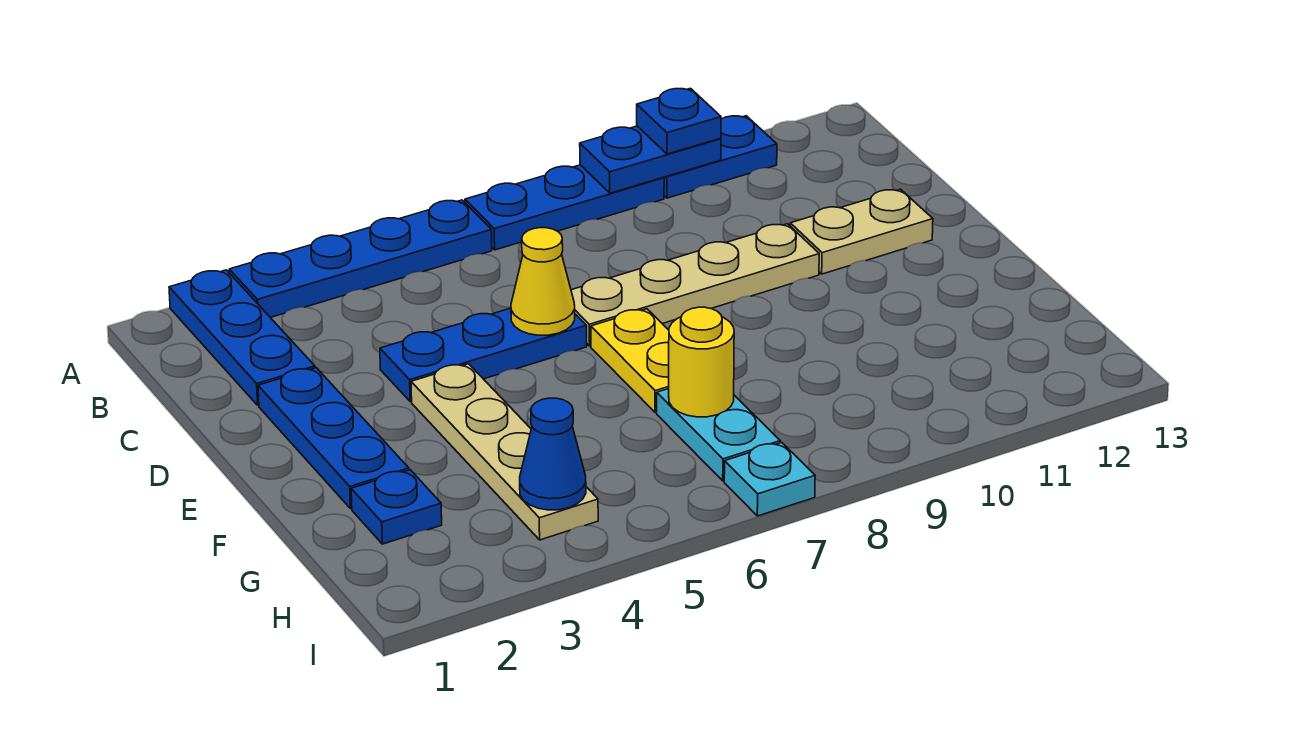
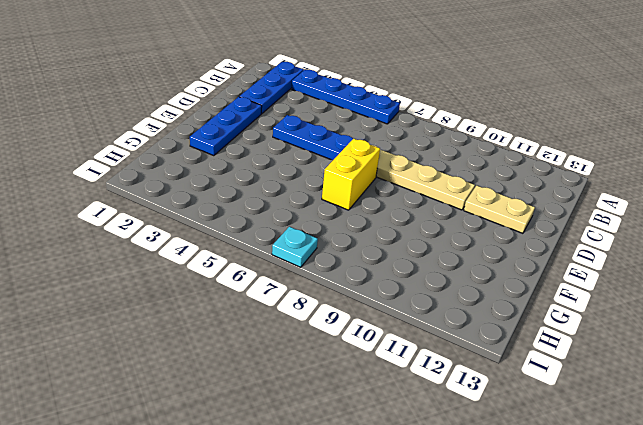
yellow 1x2 brick [322,139,380,210] -> yellow 1x2 plate [591,309,669,412]
none -> blue 1x3 plate [465,165,664,250]
none -> blue 1x2 plate [664,116,777,198]
none -> tan 1x4 plate [411,364,598,540]

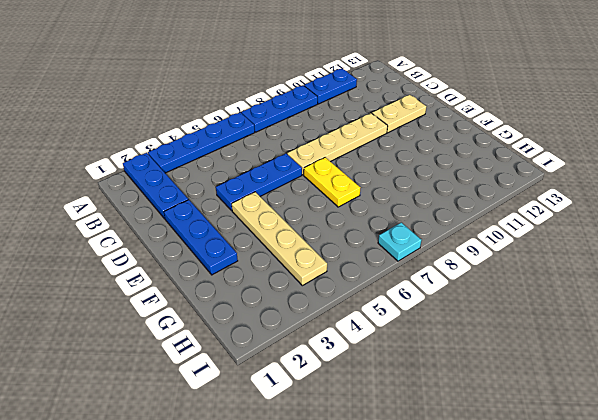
none -> blue 1x1 plate [351,470,442,544]
none -> cyan 1x2 plate [657,389,780,481]
none -> blue 1x2 plate [580,126,721,193]

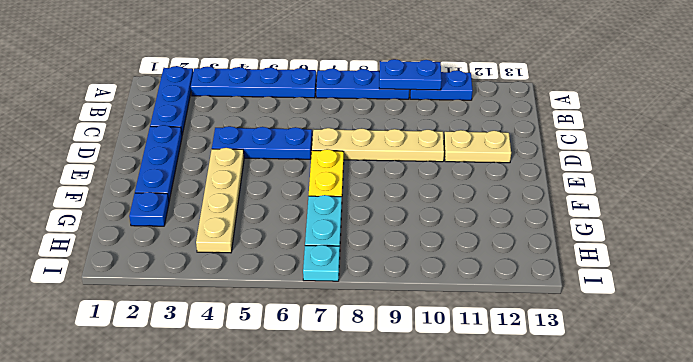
none -> yellow 1x1 cone [511,228,575,335]
none -> yellow 1x1 round brick [669,307,734,417]
none -> blue 1x1 cone [520,398,586,510]

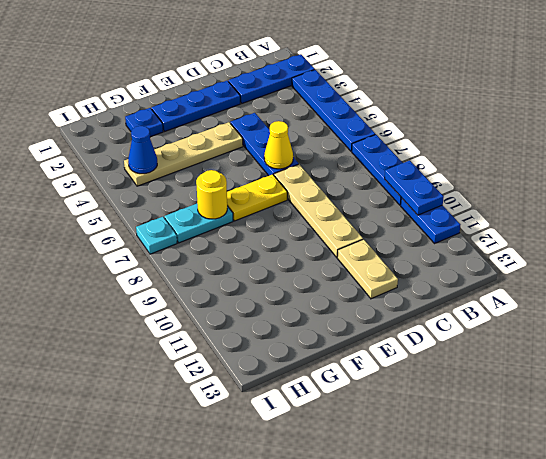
none -> blue 1x1 plate [637,88,721,154]

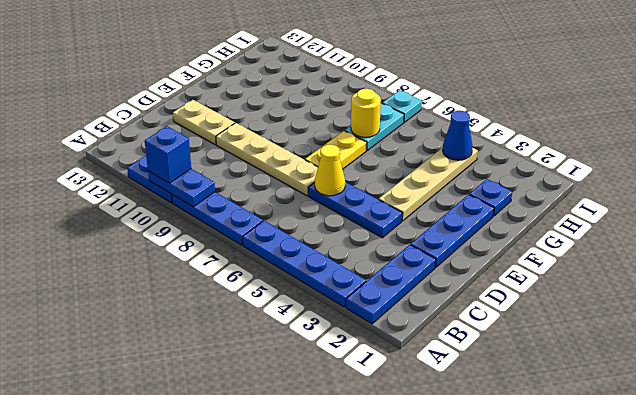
blue 1x1 brick [145,126,191,183] -> blue 1x1 plate [637,88,721,154]

